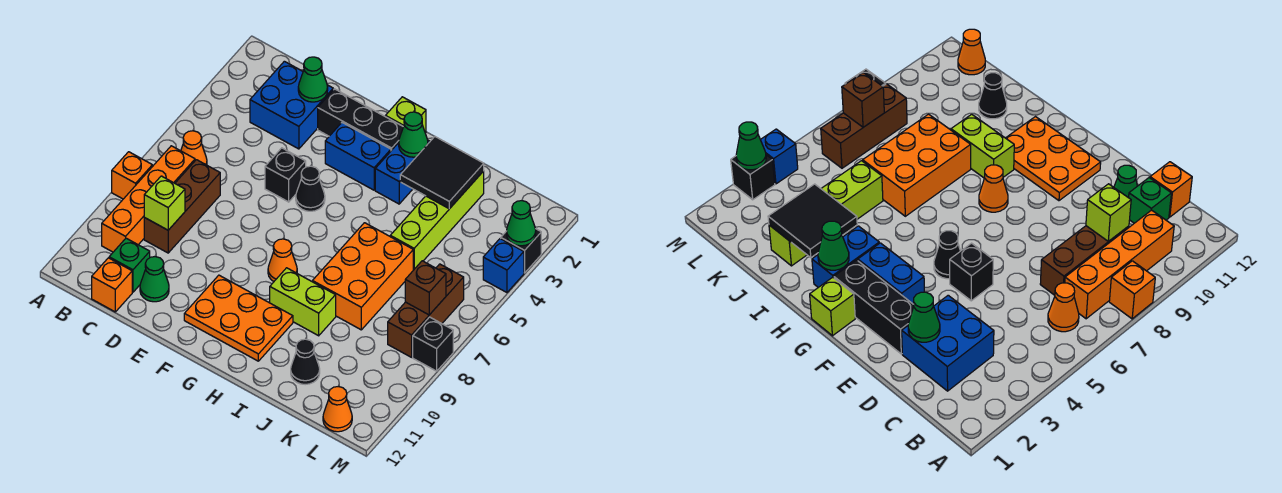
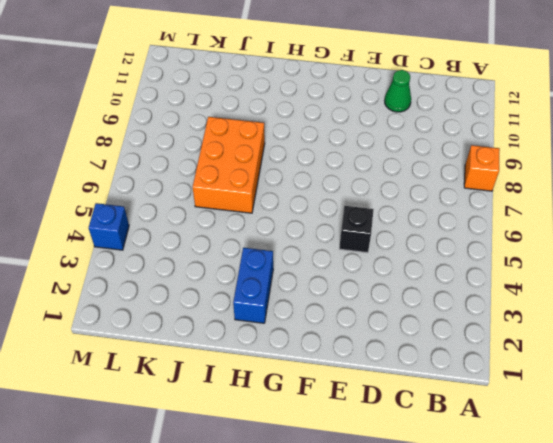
none -> orange 1x1 cone [181,131,207,165]
none -> orange 1x4 brick [102,146,195,252]
none -> blue 2x2 brick [250,61,333,149]
none -> brown 1x3 brick [144,160,220,253]

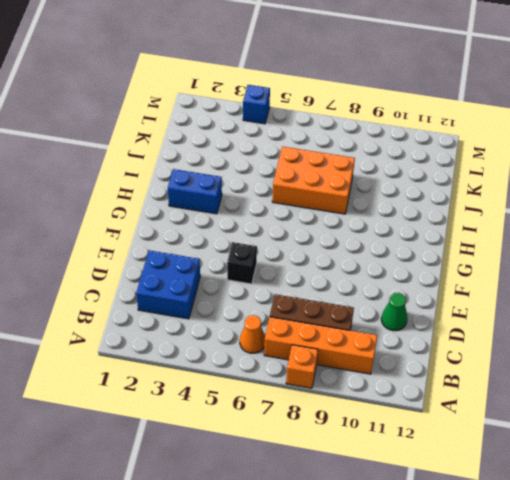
none -> green 1x1 brick [109,238,150,292]
none -> orange 1x1 brick [92,258,132,312]
none -> black 1x3 brick [318,89,403,151]
none -> blue 1x2 brick [325,123,391,190]

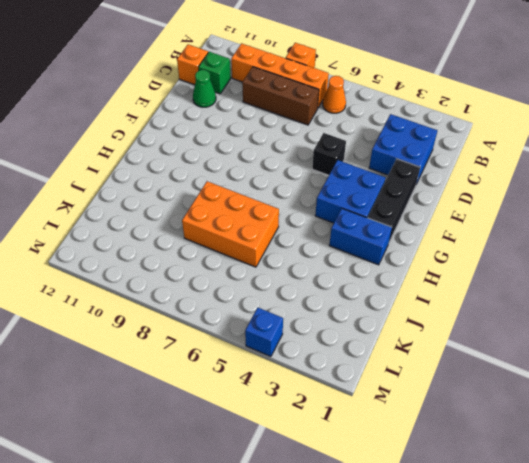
blue 2x2 brick [315,160,386,223] -> blue 1x2 brick [325,123,391,190]
none -> black 1x1 cone [296,166,325,211]
none -> orange 2x3 plate [184,275,293,361]
none -> lime 1x1 brick [385,97,426,133]
none -> orange 1x1 cone [268,239,297,282]

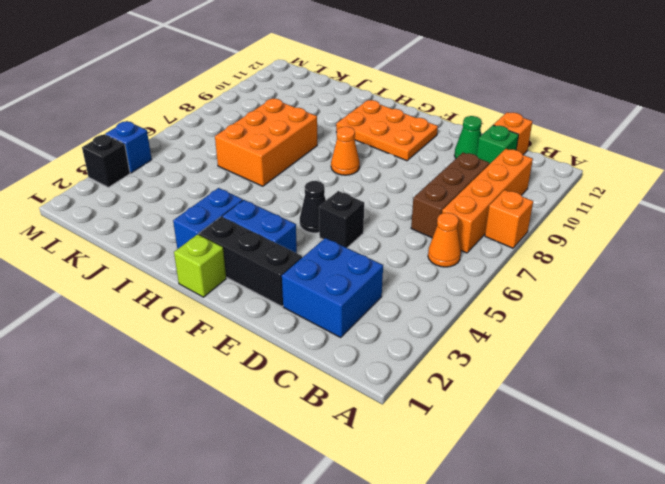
none -> lime 1x2 brick [270,268,336,336]
none -> lime 1x4 brick [390,171,484,270]
none -> black 1x1 cone [291,339,320,385]
none -> brown 1x3 brick [388,264,464,357]

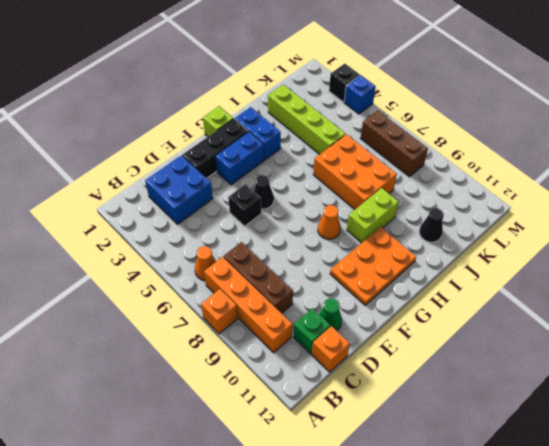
none -> orange 1x1 cone [323,386,352,432]
none -> black 1x1 brick [413,317,453,371]
none -> lime 1x1 brick [144,176,185,230]
none -> green 1x1 cone [298,57,328,102]

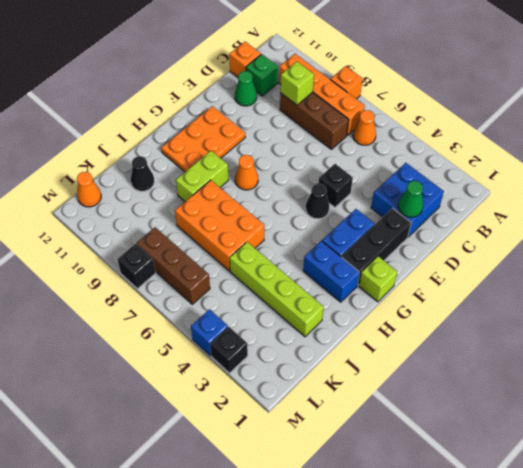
none -> green 1x1 cone [399,112,428,157]
none -> black 2x2 tile [400,137,484,209]
none -> brown 1x1 brick [405,261,446,315]
none -> green 1x1 cone [507,201,536,246]

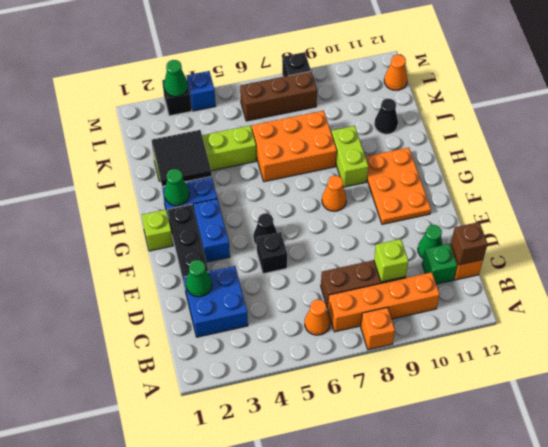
brown 1x1 brick [451,222,488,265] -> brown 1x1 brick moved to [405,261,446,315]

